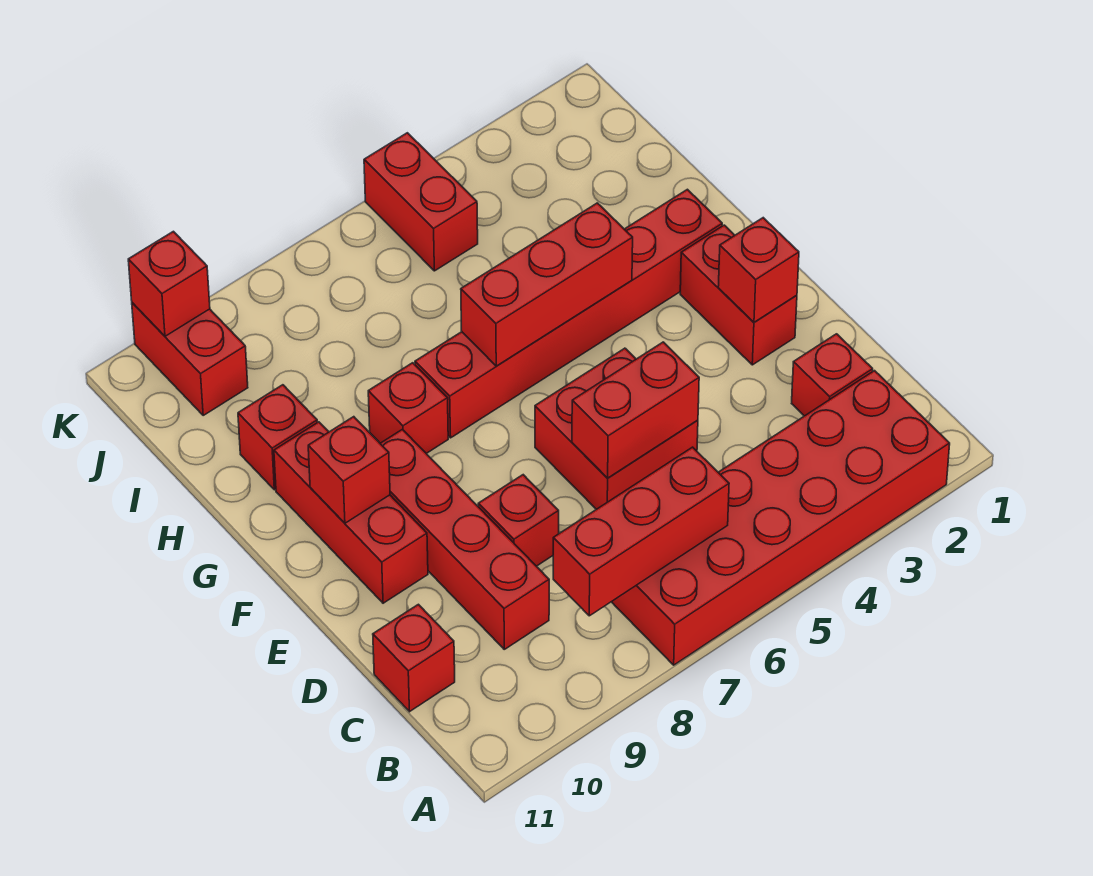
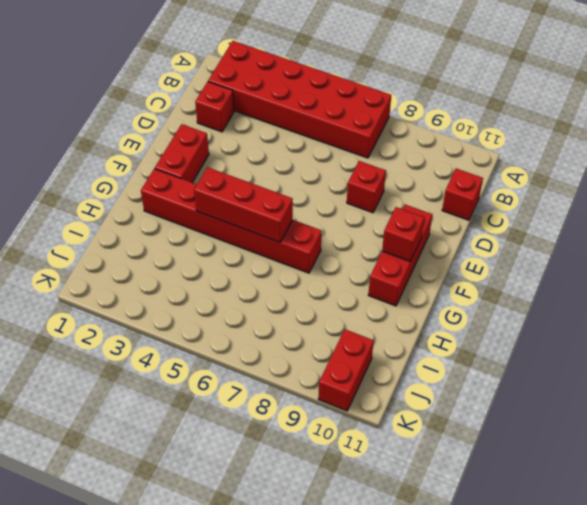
none -> red 1x4 brick [380,429,549,649]
none -> red 2x2 brick [535,348,698,509]
none -> red 1x1 brick [368,363,448,454]

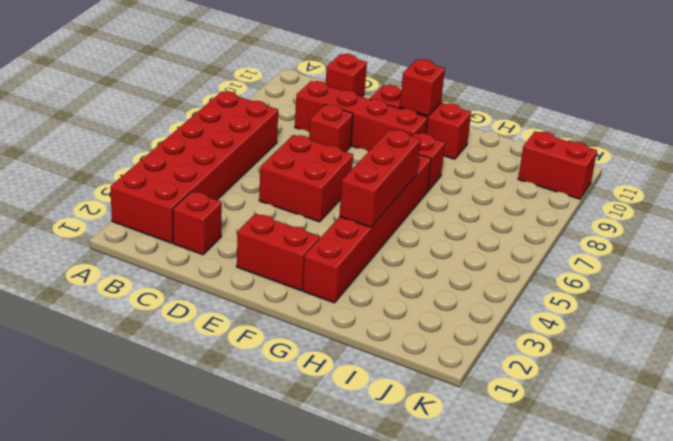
none -> red 1x1 brick [238,385,317,490]
none -> red 1x2 brick [364,133,478,271]
none -> red 1x3 brick [553,447,729,616]

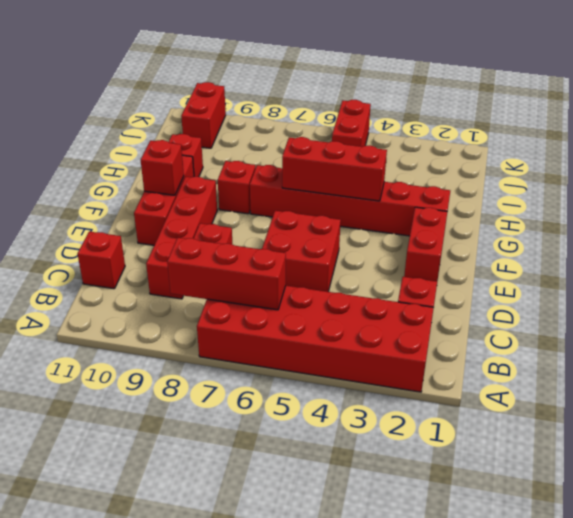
none -> red 1x2 brick [572,342,699,478]
none -> red 1x1 brick [718,218,799,322]
none -> red 1x1 brick [128,231,210,336]

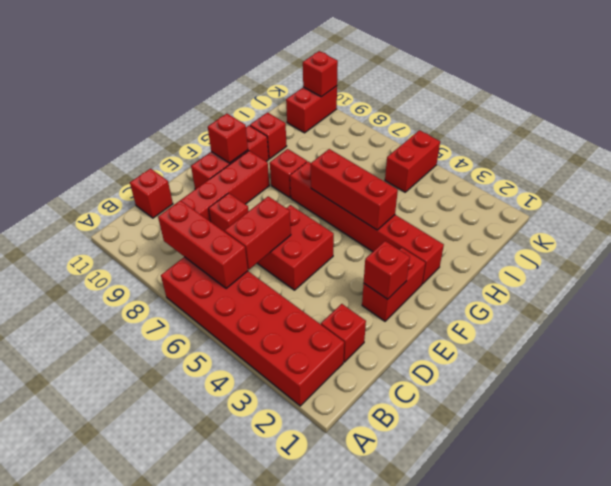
red 1x2 brick [225,196,291,269] -> red 1x2 brick turned to [572,342,699,478]

